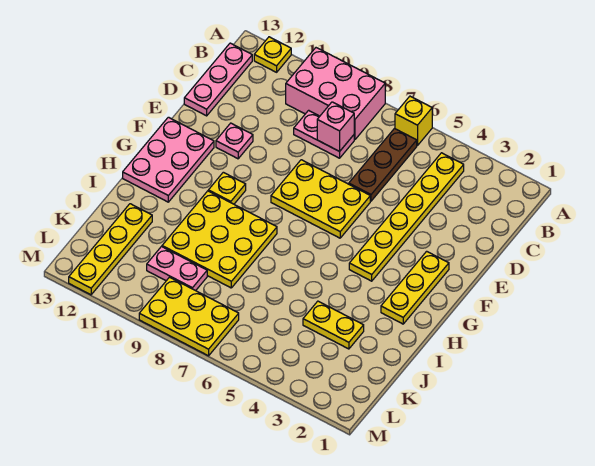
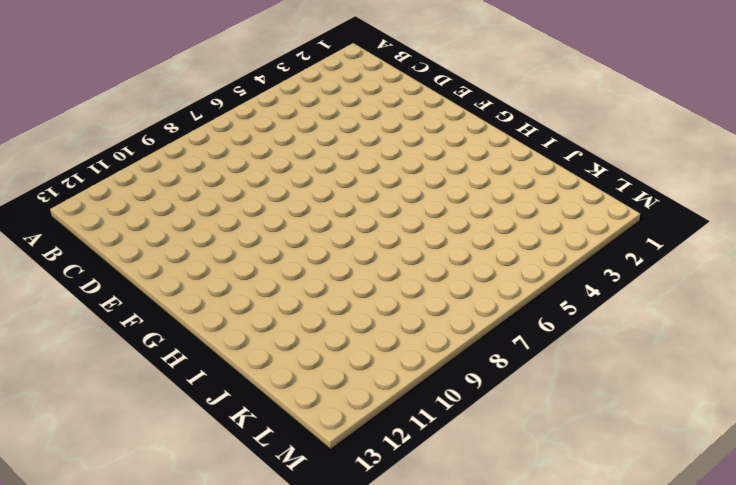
none -> yellow 1x1 brick [395,96,432,146]
none -> pink 2x3 brick [286,48,385,140]
none -> yellow 1x1 plate [254,37,291,72]

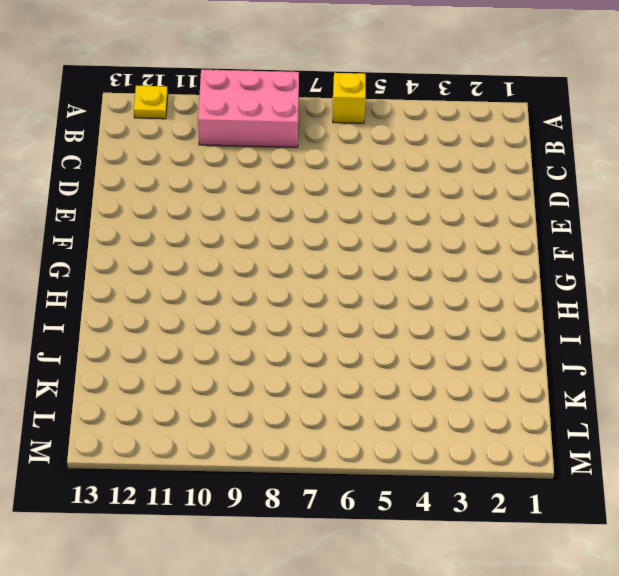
none -> yellow 1x6 plate [349,153,464,281]
none -> brown 1x3 plate [349,129,417,201]
none -> pink 1x3 plate [184,43,252,116]

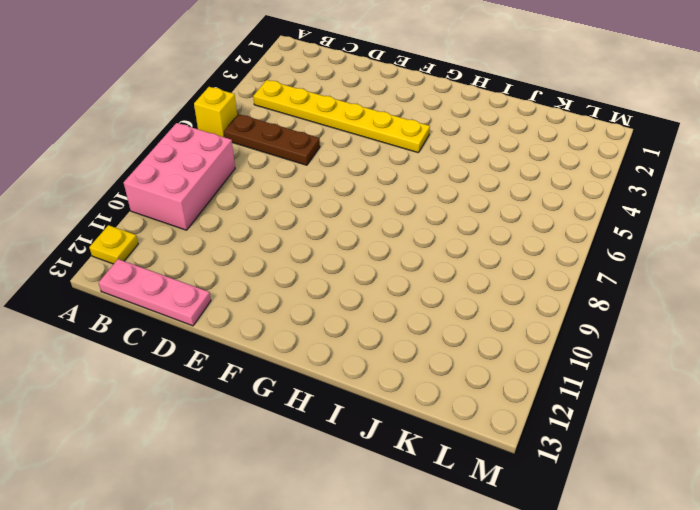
none -> pink 1x2 plate [294,110,354,158]
none -> yellow 2x3 plate [271,160,370,238]
none -> pink 1x1 plate [216,123,253,159]

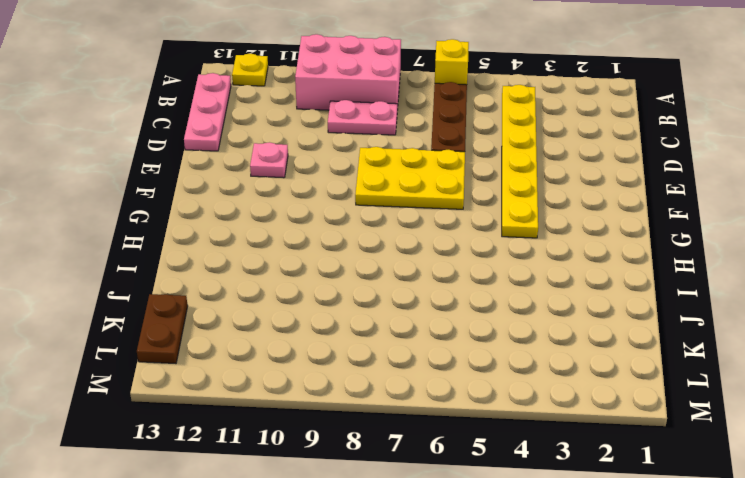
brown 1x2 plate [137,294,188,363] -> none
none -> yellow 1x3 plate [381,251,449,324]
none -> pink 2x3 plate [123,117,214,202]
none -> yellow 1x1 plate [208,172,246,204]

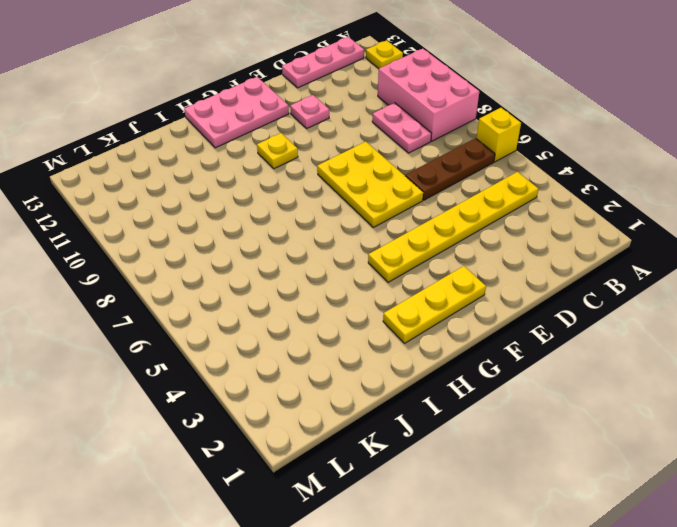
none -> yellow 3x3 plate [162,191,277,288]
none -> yellow 1x2 plate [303,301,364,349]
none -> yellow 1x4 plate [69,204,152,295]

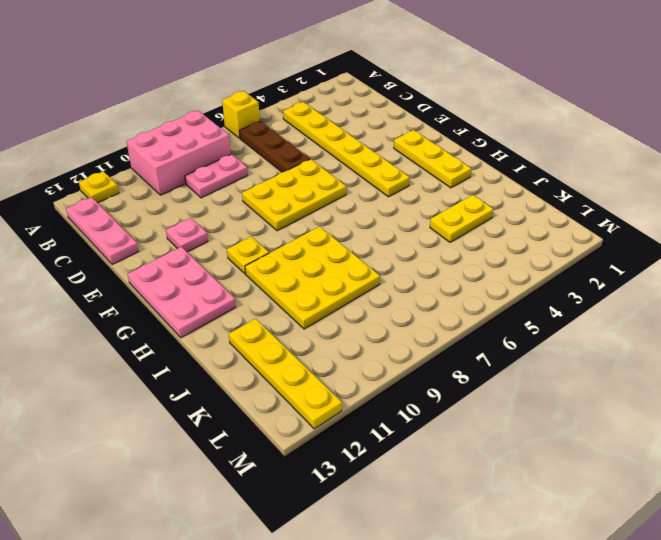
none -> pink 1x2 plate [147,247,207,291]
none -> yellow 2x3 plate [139,277,239,356]
none -> pink 1x1 brick [317,102,354,151]

